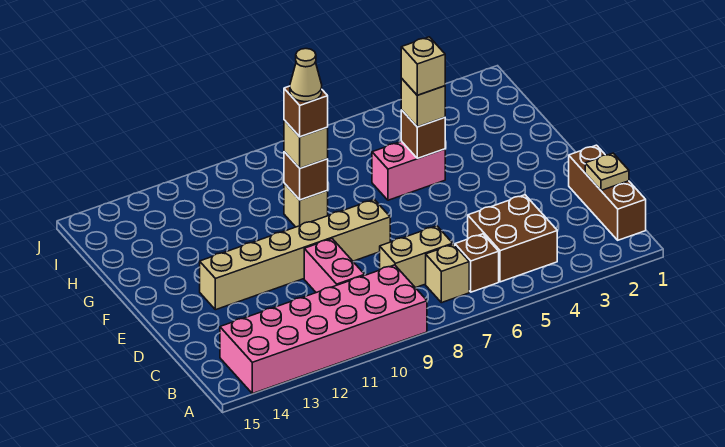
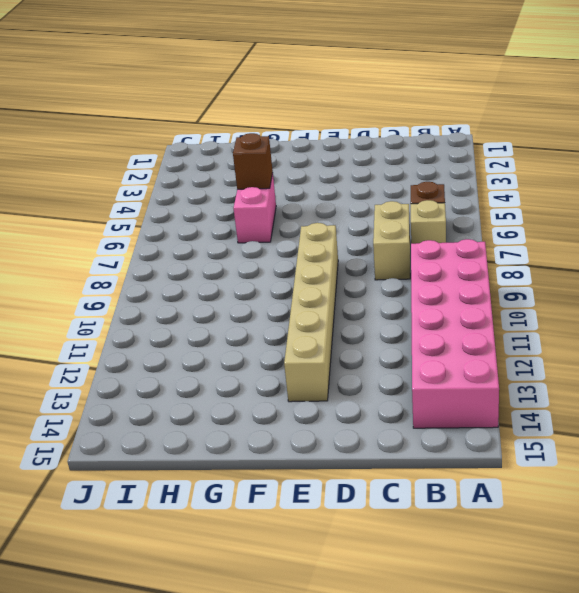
none -> brown 1x3 brick [569,145,646,240]
none -> brown 2x2 brick [468,195,557,282]
none -> pink 1x2 brick [304,239,365,293]

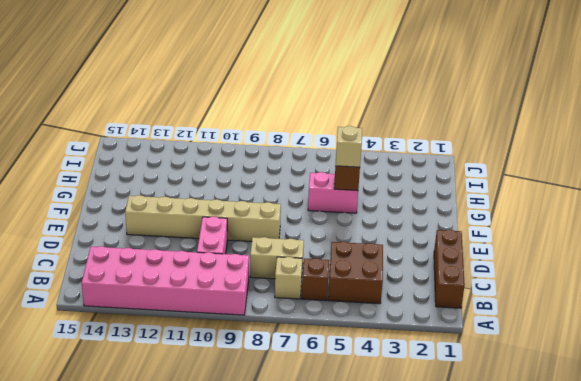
none -> tan 1x1 brick [284,183,328,227]
none -> tan 1x1 plate [585,153,629,190]
none -> brown 1x1 brick [284,152,328,200]

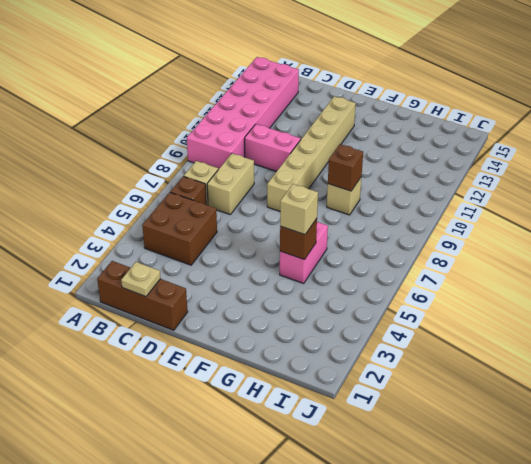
none -> tan 1x1 brick [284,120,328,168]
none -> tan 1x1 brick [401,37,445,95]
none -> brown 1x1 brick [284,86,328,137]

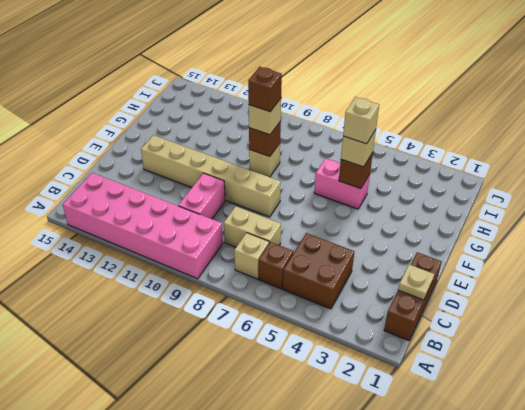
none -> tan 1x1 cone [290,49,322,102]

